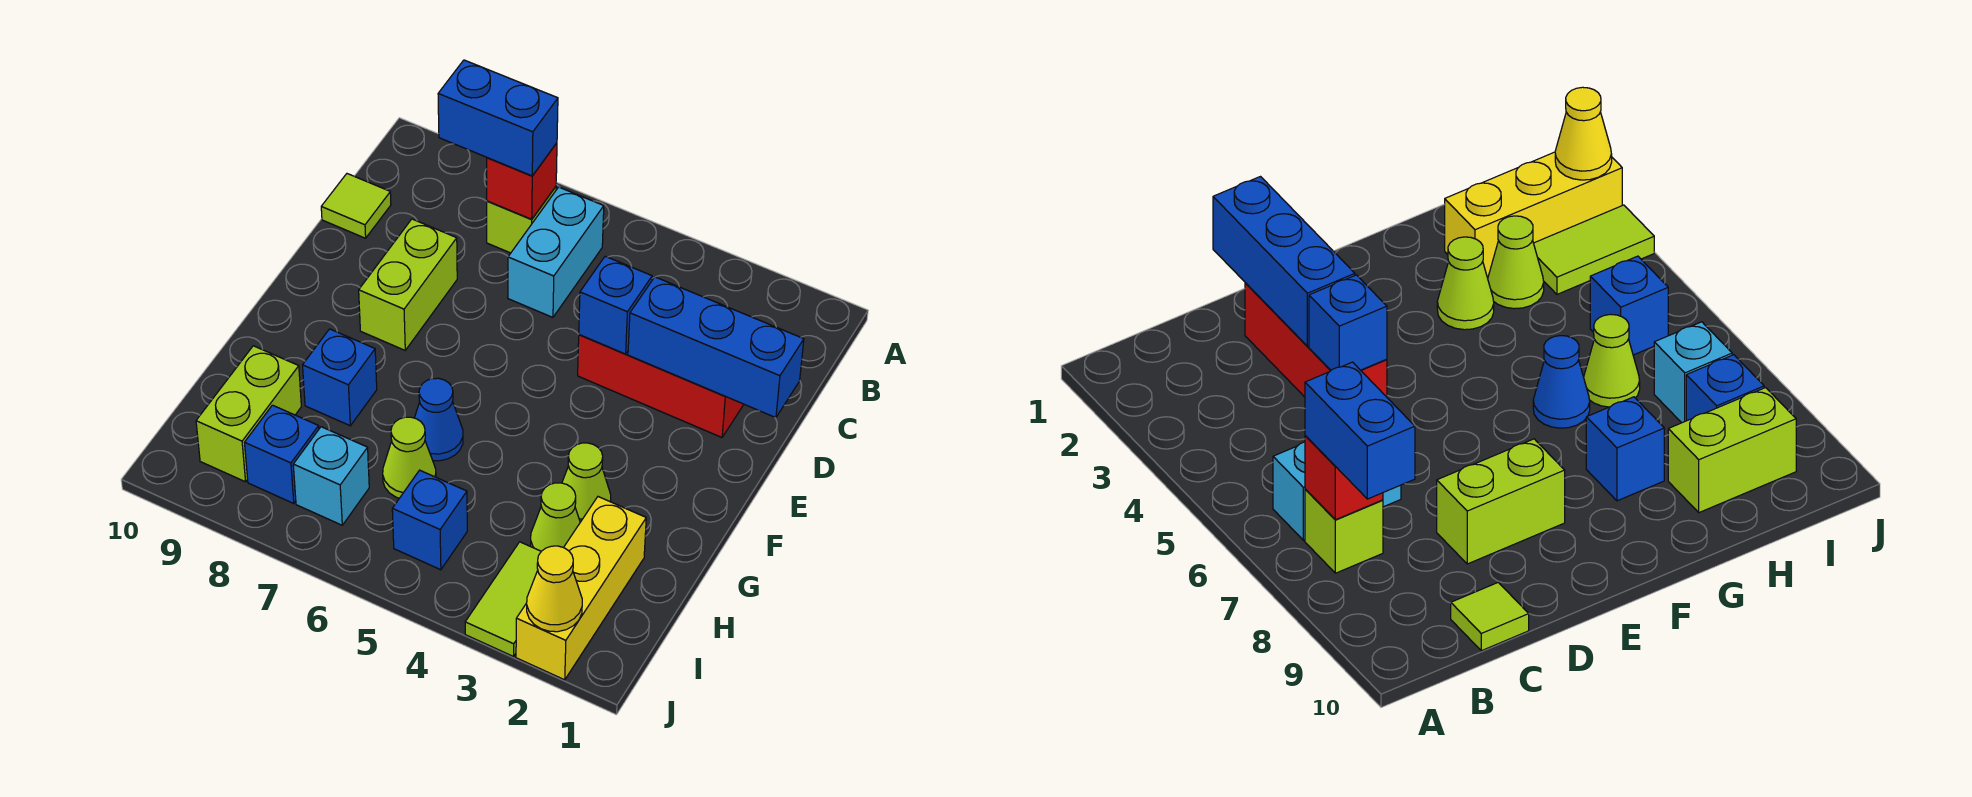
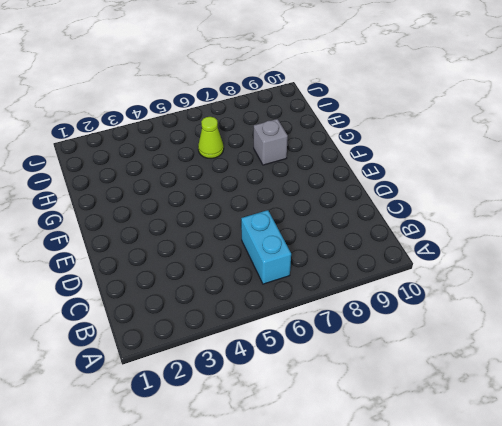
grey 1x1 brick [254,119,288,165] -> blue 1x1 brick [303,329,377,426]
none -> lime 1x1 brick [487,187,556,253]
none -> lime 1x1 tile [321,174,391,238]
none -> red 1x3 brick [578,335,744,437]

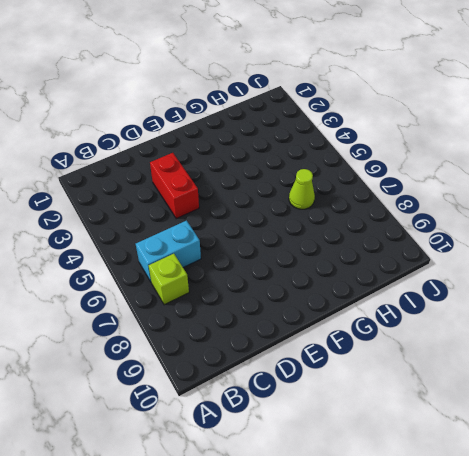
red 1x2 brick [150,153,199,218] -> red 1x3 brick [578,335,744,437]
none -> lime 1x1 tile [321,174,391,238]
none -> lime 1x2 brick [359,219,457,350]
none -> lime 1x1 cone [562,443,611,522]

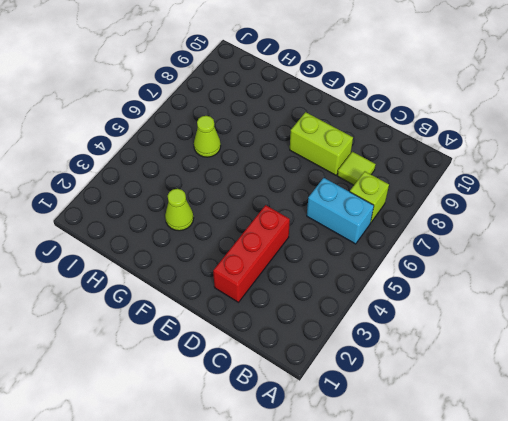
lime 1x1 tile [337,152,376,185] -> lime 1x1 tile moved to [321,174,391,238]
none -> blue 1x1 cone [415,378,463,461]
none -> blue 1x1 brick [303,329,377,426]
none -> yellow 1x3 brick [516,497,646,680]

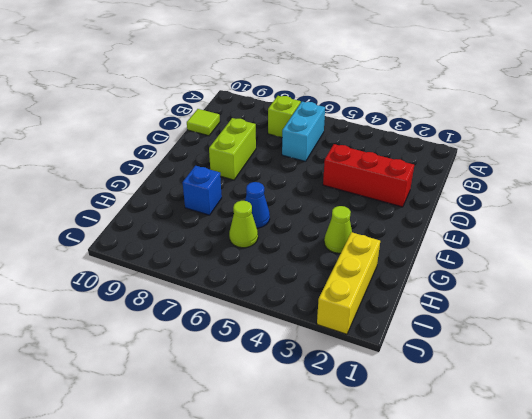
none -> lime 1x1 cone [531,483,580,551]
none -> lime 1x2 brick [196,346,301,482]
none -> lime 1x2 tile [465,542,541,657]

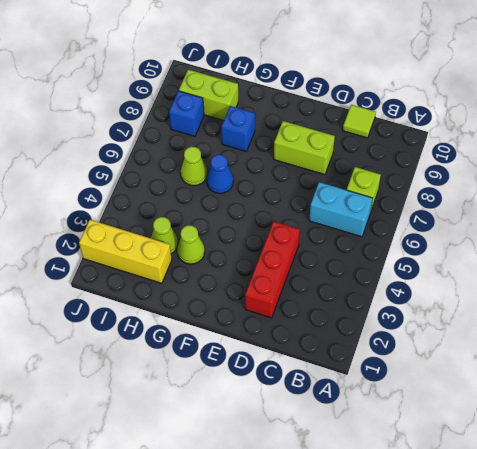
none -> lime 1x2 tile [465,542,541,657]
none -> blue 1x1 brick [392,470,467,570]
none -> cyan 1x1 brick [293,427,369,525]

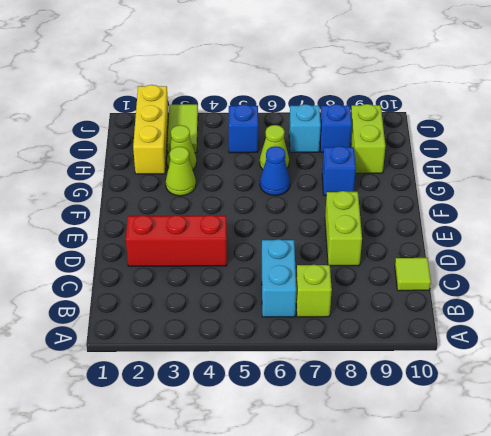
none -> red 1x1 brick [487,143,557,219]
none -> blue 1x3 brick [628,277,804,418]
none -> blue 1x1 brick [579,256,652,354]

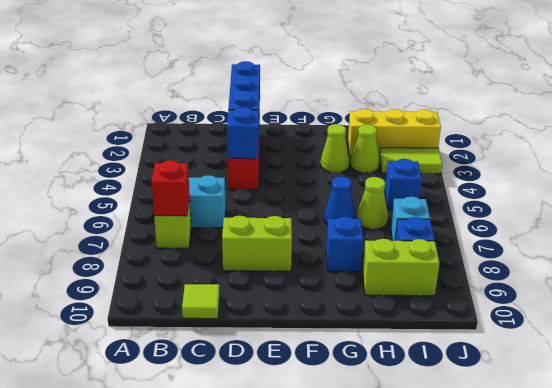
none -> yellow 1x1 cone [527,546,582,632]
none -> blue 1x2 brick [438,60,558,176]

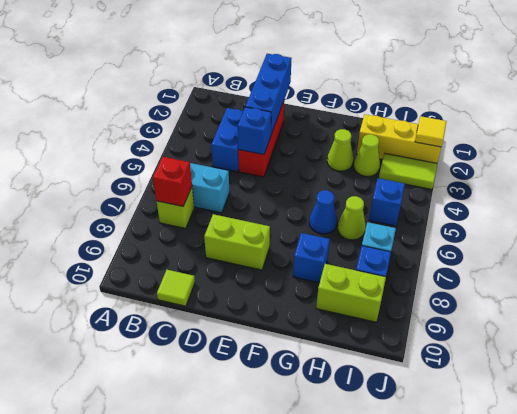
blue 1x2 brick [211,108,243,172] -> blue 1x2 brick moved to [438,60,558,176]
yellow 1x1 tile [415,116,447,147] -> yellow 1x1 cone [527,546,582,632]

